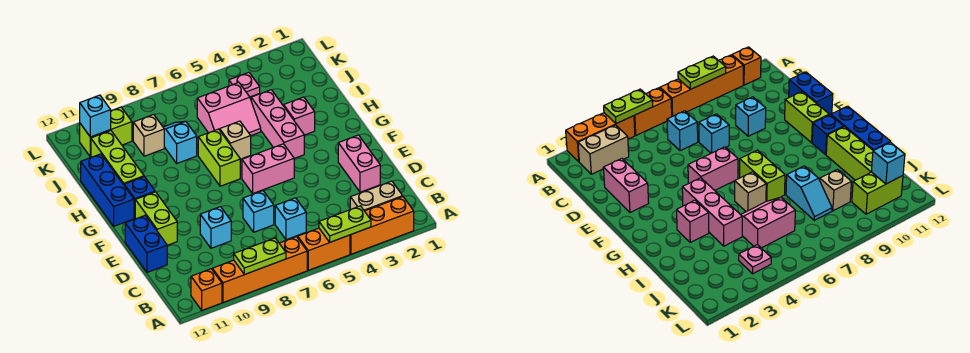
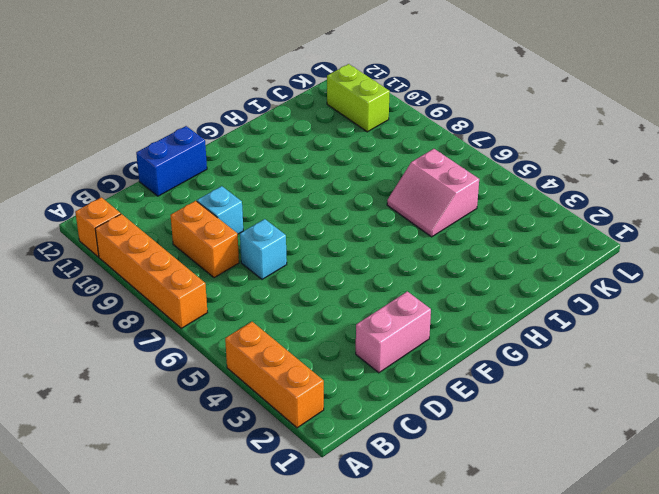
orange 1x2 brick [170,201,239,278] -> orange 1x2 brick moved to [298,228,350,270]
none -> tan 1x2 brick [350,181,403,211]
none -> cyan 1x1 brick [275,198,306,240]
none -> lime 1x2 brick [135,192,177,245]

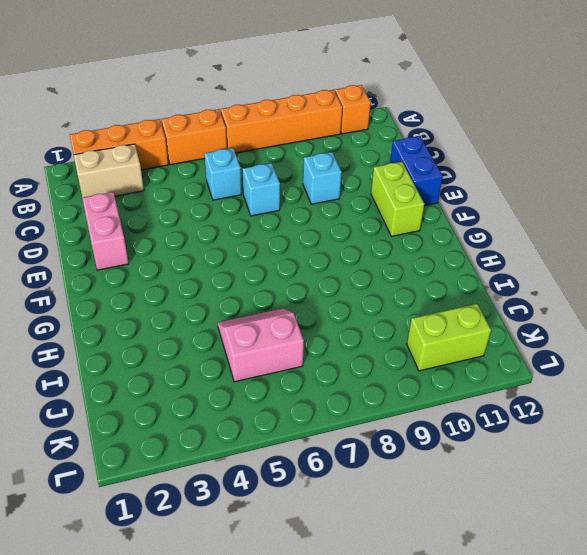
none -> pink 1x2 brick [242,144,294,193]
none -> pink 1x3 brick [251,90,304,158]
none -> lime 1x2 brick [198,129,240,186]

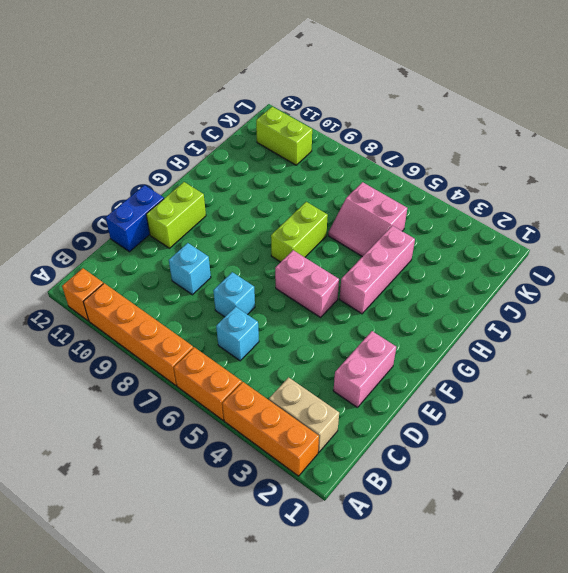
none -> blue 1x1 brick [124,177,155,218]
none -> blue 1x3 brick [81,154,134,226]
none -> pink 1x1 brick [283,97,315,135]

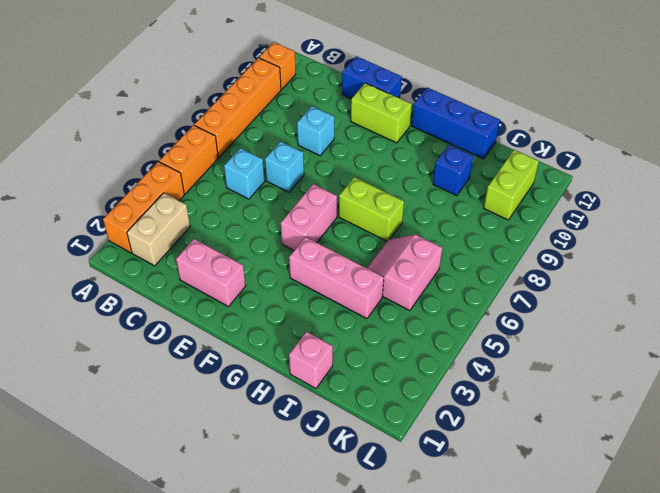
pink 1x1 brick [289,332,333,388] -> pink 1x1 brick moved to [283,97,315,135]
blue 1x1 brick [433,145,473,196] -> blue 1x1 brick moved to [124,177,155,218]
none -> tan 1x1 brick [220,121,251,159]
none -> lime 1x3 brick [91,131,144,185]
none -> cyan 1x2 slope [163,121,197,163]

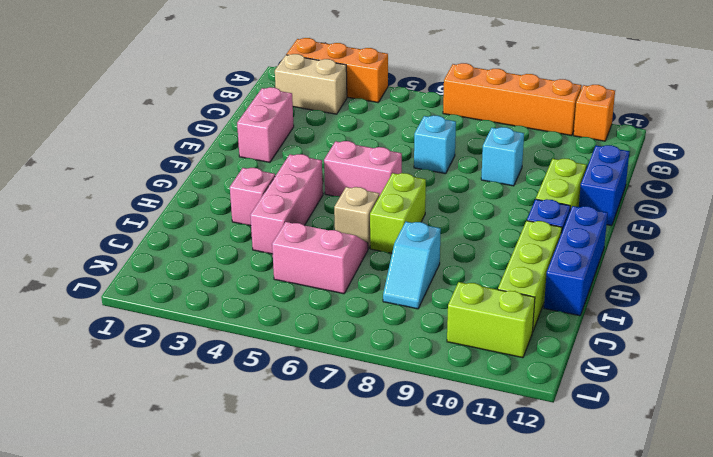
none -> orange 1x2 brick [298,228,350,270]
none -> cyan 1x1 brick [275,198,306,240]
none -> tan 1x1 brick [133,114,164,156]

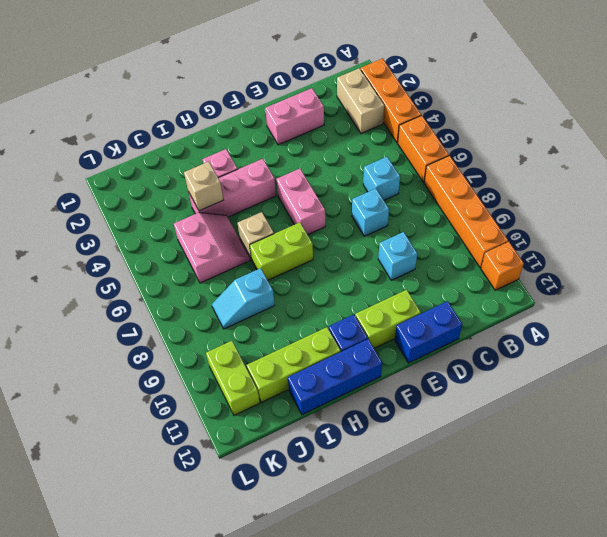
tan 1x1 brick [184,162,223,211] -> tan 1x1 brick moved to [133,114,164,156]
none -> pink 1x1 plate [229,72,260,97]
none -> lime 1x2 plate [319,206,371,242]
none -> lime 1x2 plate [234,238,286,275]

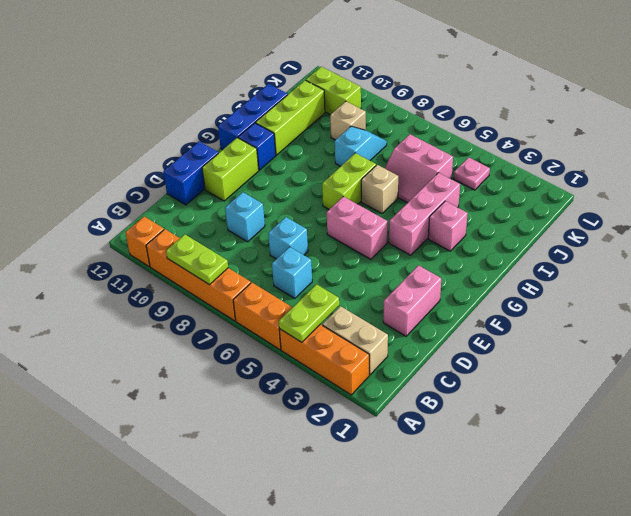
lime 1x2 plate [279,284,339,342] -> lime 1x2 plate turned to [319,206,371,242]
none -> cyan 1x1 brick [80,95,111,137]

